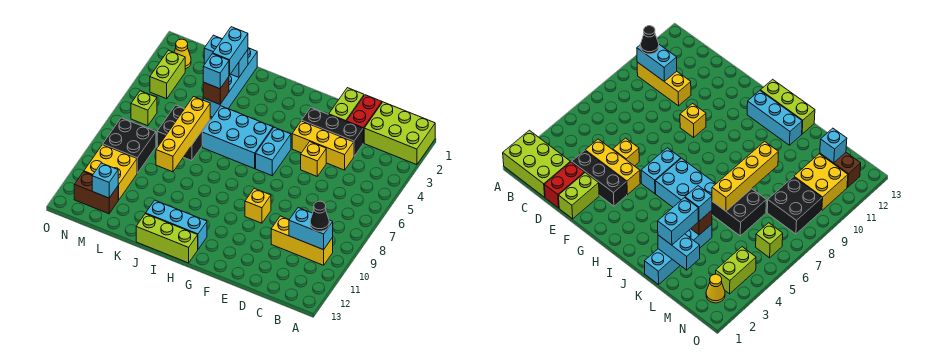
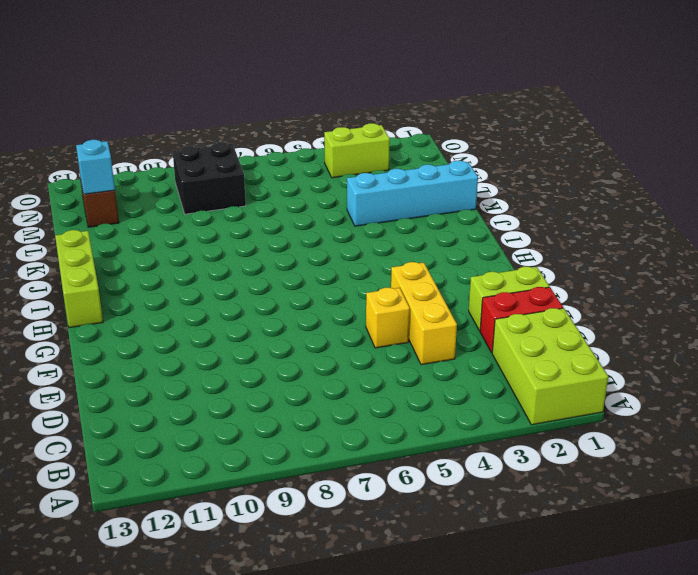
none -> yellow 1x3 brick [271,216,333,265]
none -> black 1x3 brick [302,108,363,156]
none -> yellow 1x1 brick [245,188,271,223]

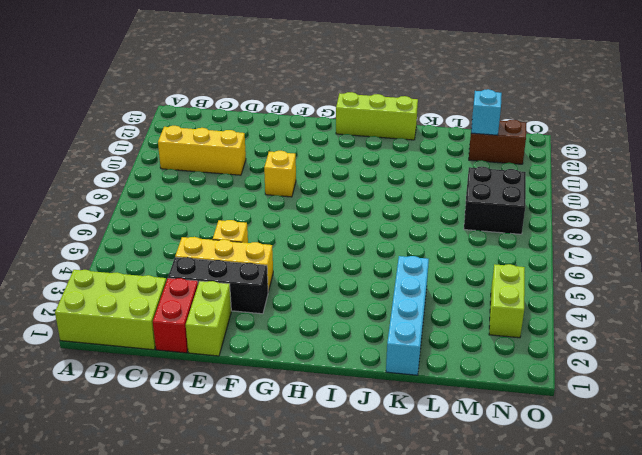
none -> cyan 1x2 brick [256,127,291,176]
none -> cyan 2x3 brick [202,106,273,169]
none -> cyan 1x3 brick [146,200,207,249]

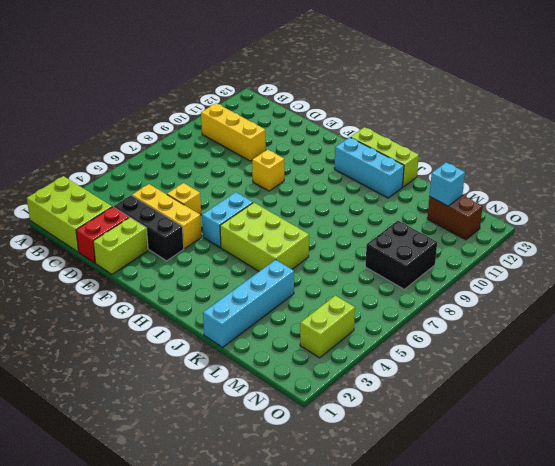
lime 2x3 brick [220,203,309,271] -> cyan 2x3 brick [202,106,273,169]
none -> black 2x2 brick [157,105,210,161]
none -> yellow 2x2 brick [84,145,137,200]
none -> yellow 1x1 cone [174,39,191,69]

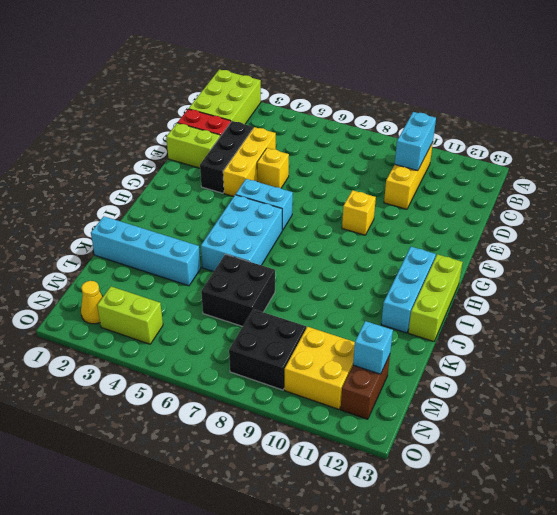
none -> lime 1x1 brick [131,91,157,126]
none -> cyan 1x2 brick [204,35,248,77]
none -> brown 1x1 brick [203,77,229,104]

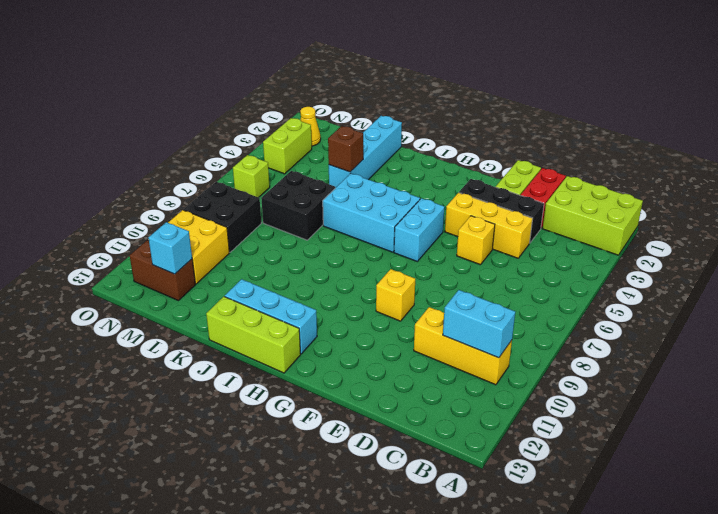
none -> cyan 1x2 brick [204,35,248,77]
none -> yellow 1x4 brick [156,97,210,172]
none -> black 1x1 cone [310,201,329,231]

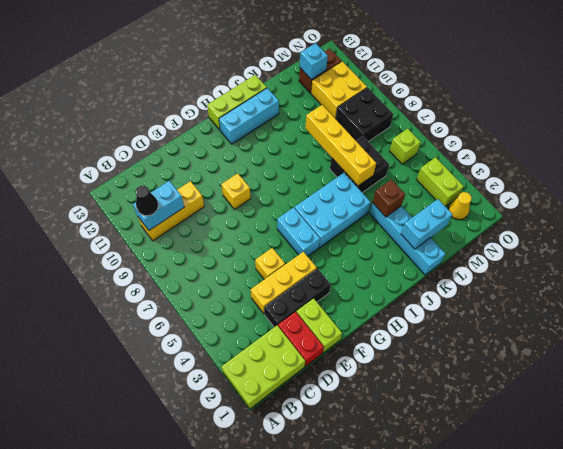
none -> cyan 1x2 brick [213,27,248,75]
none -> cyan 1x1 brick [203,54,229,89]

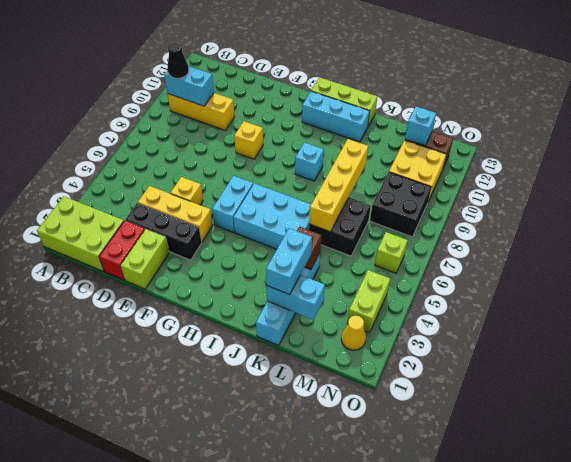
cyan 1x1 brick [295,142,324,181] -> cyan 1x1 brick moved to [203,54,229,89]

